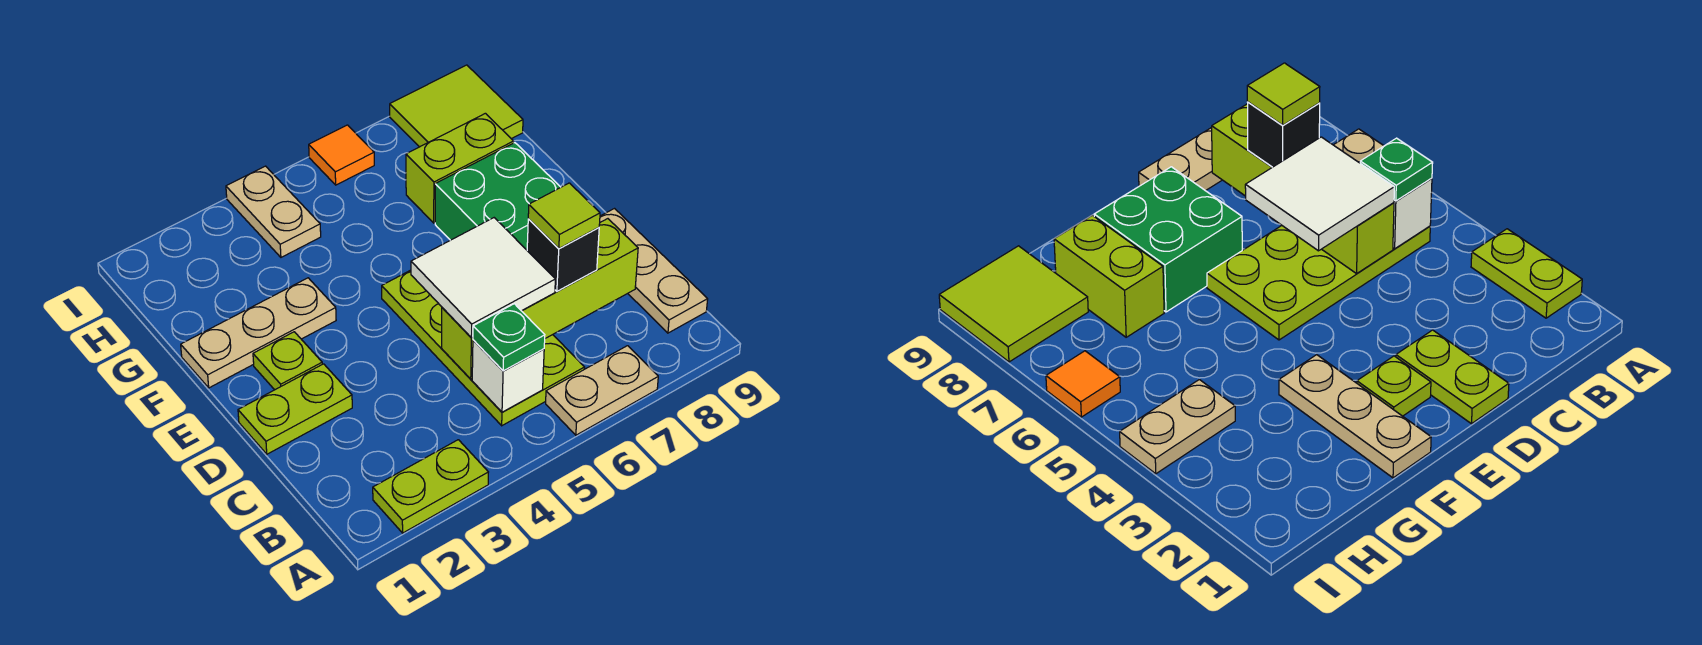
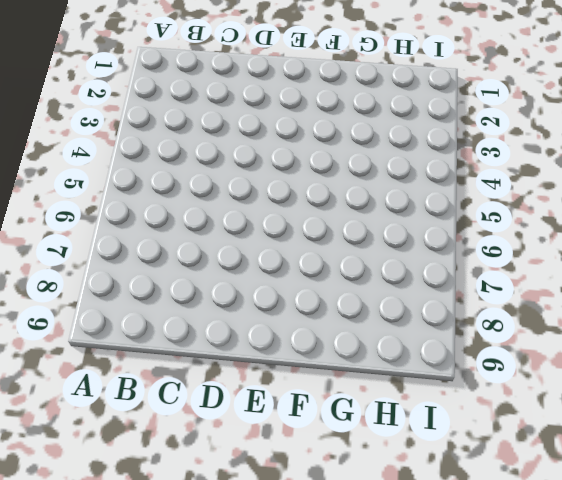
none -> lime 1x2 plate [373,440,488,533]
none -> tan 1x2 plate [546,346,658,435]
none -> lime 2x4 plate [382,270,585,426]

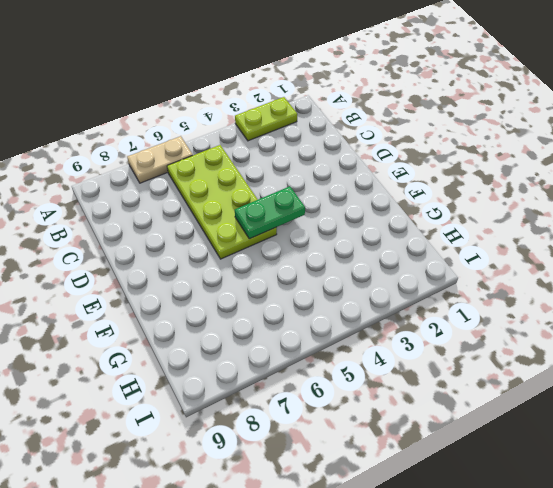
green 1x2 plate [235,186,305,239] -> none
none -> tan 1x3 plate [600,209,708,333]
none -> lime 1x2 plate [238,364,352,454]
none -> lime 1x1 plate [253,332,322,390]

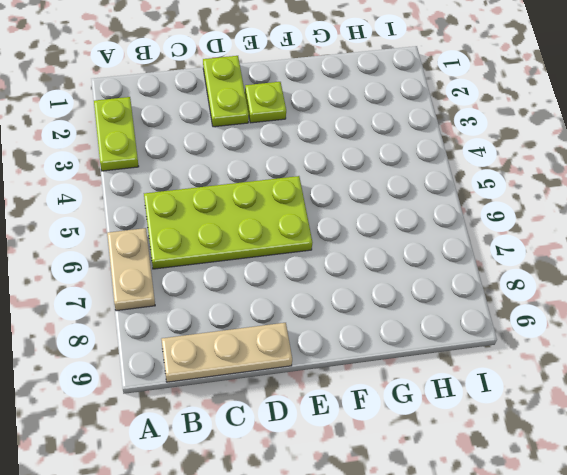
none -> green 2x2 brick [435,143,561,250]
none -> tan 1x3 plate [181,278,336,388]
none -> lime 1x2 brick [406,113,514,223]

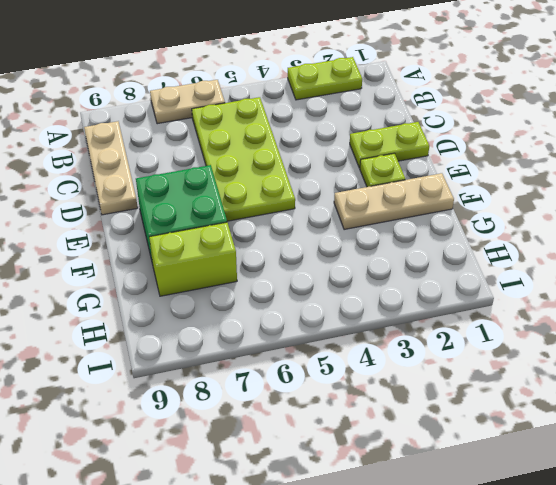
none -> tan 1x2 plate [226,166,321,257]
none -> lime 2x2 tile [390,65,523,147]
none -> orange 1x1 tile [309,125,374,185]

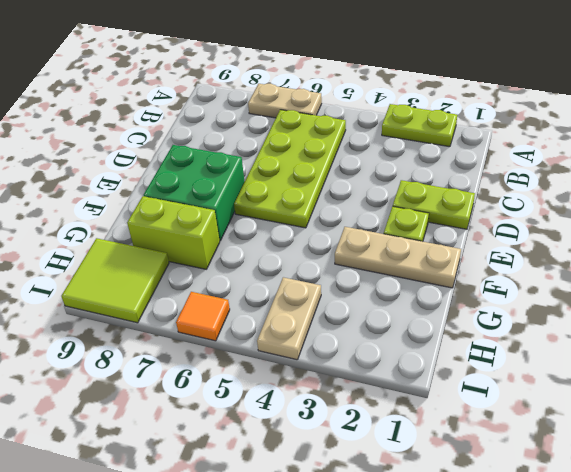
none -> tan 1x3 plate [600,209,708,333]
none -> white 1x1 brick [472,340,544,412]
none -> lime 1x4 brick [442,219,638,379]

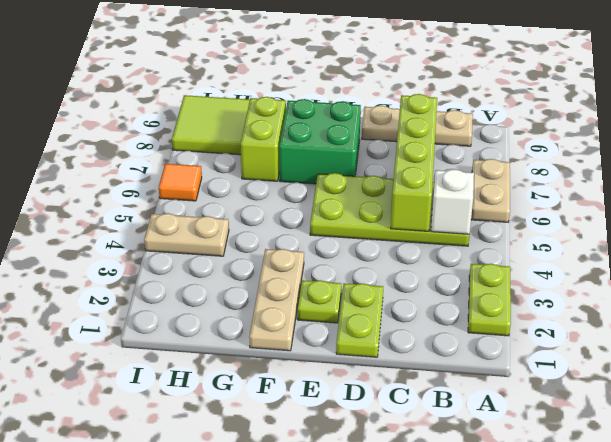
none -> green 1x1 plate [473,304,545,371]
none -> white 2x2 tile [411,218,555,338]
none -> black 1x1 brick [527,219,599,291]

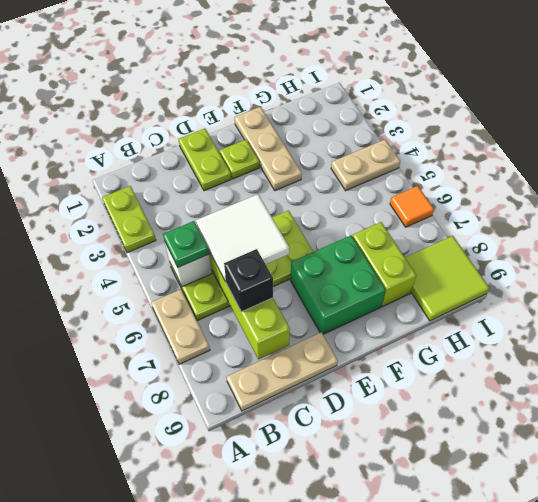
none -> lime 1x1 tile [528,183,600,249]

